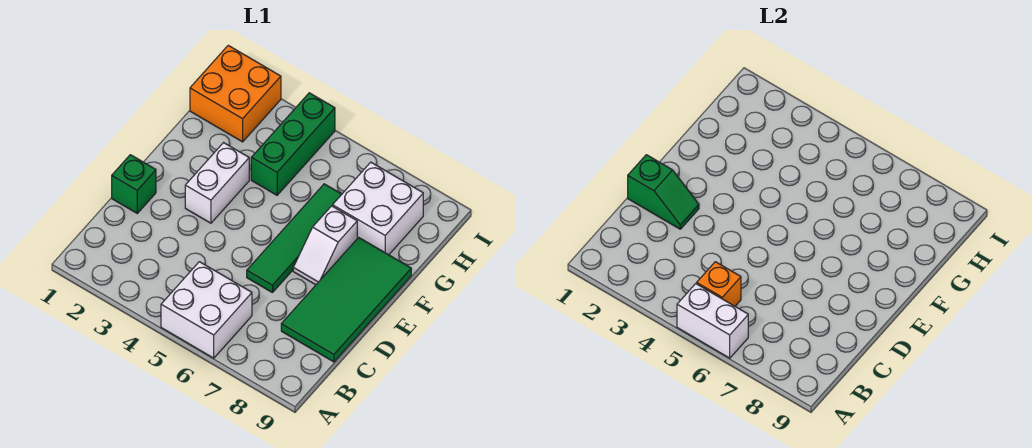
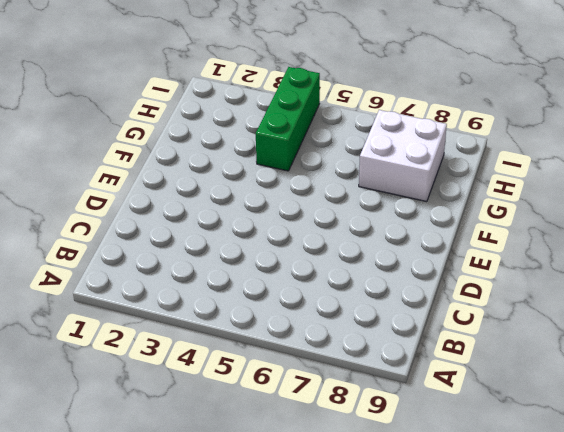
none -> white 2x2 brick [161,262,252,358]
none -> green 2x4 tile [281,237,411,362]
none -> green 1x1 brick [112,155,156,213]

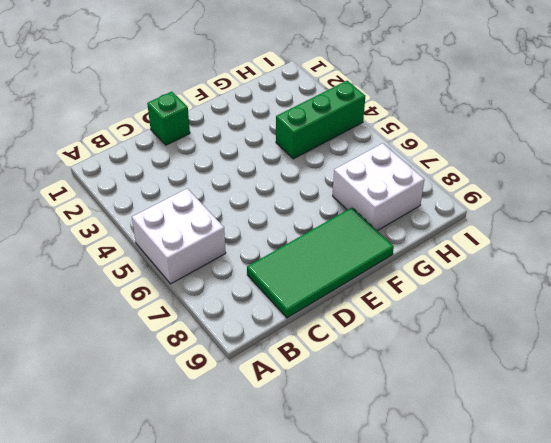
none -> green 1x4 tile [247,184,342,293]
none -> white 1x2 brick [185,143,249,223]
none -> white 1x2 slope [293,206,357,285]

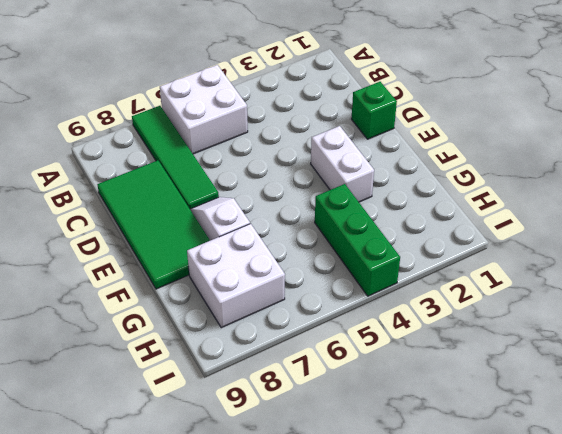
green 1x4 tile [132,106,219,209] -> green 1x4 tile moved to [247,184,342,293]
none -> orange 2x2 brick [190,45,281,142]
none -> white 1x2 brick [677,284,748,358]
none -> orange 1x1 brick [697,262,741,306]

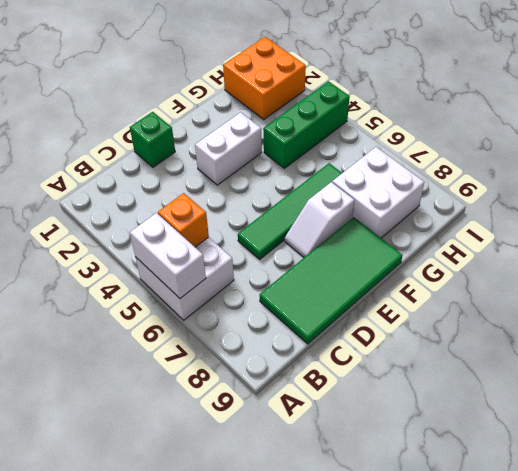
none -> green 1x2 slope [628,155,699,229]

